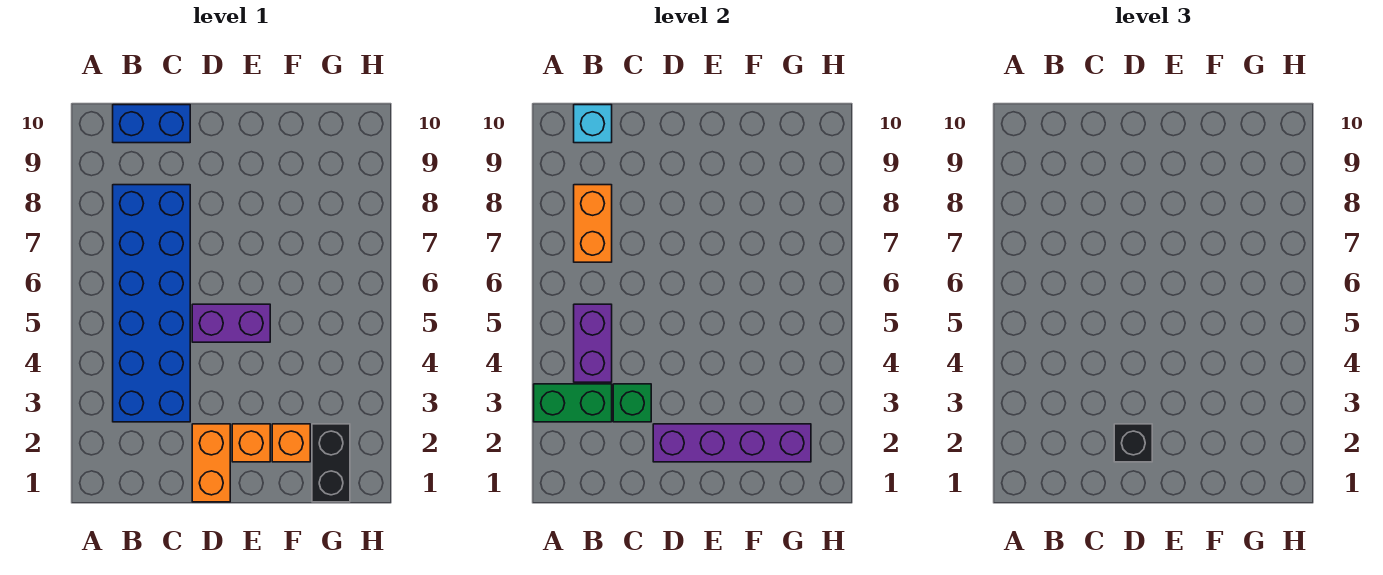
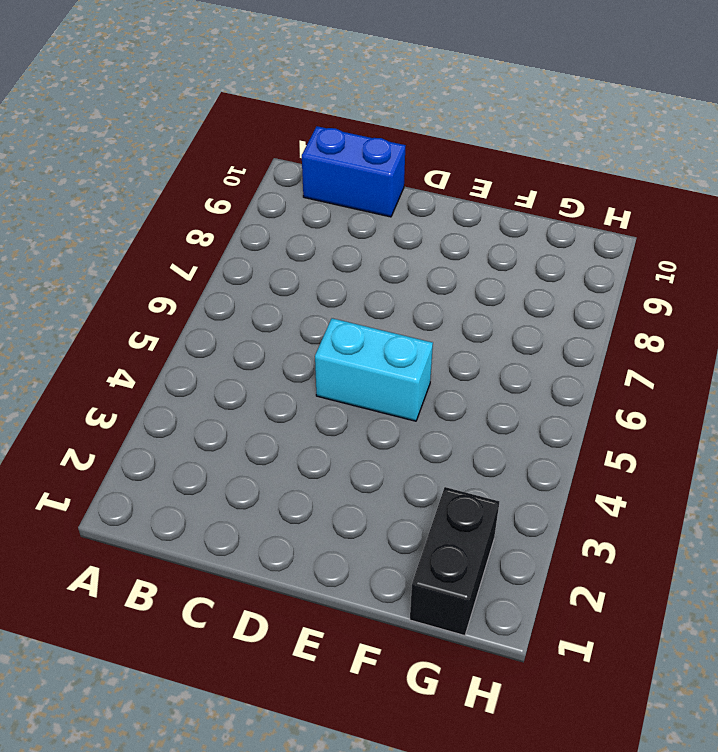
cyan 1x2 brick [315,318,433,421] -> purple 1x2 brick [192,304,270,342]
none -> blue 2x6 brick [113,185,190,422]
none -> orange 1x2 brick [192,424,230,502]
none -> orange 1x1 brick [232,424,270,462]

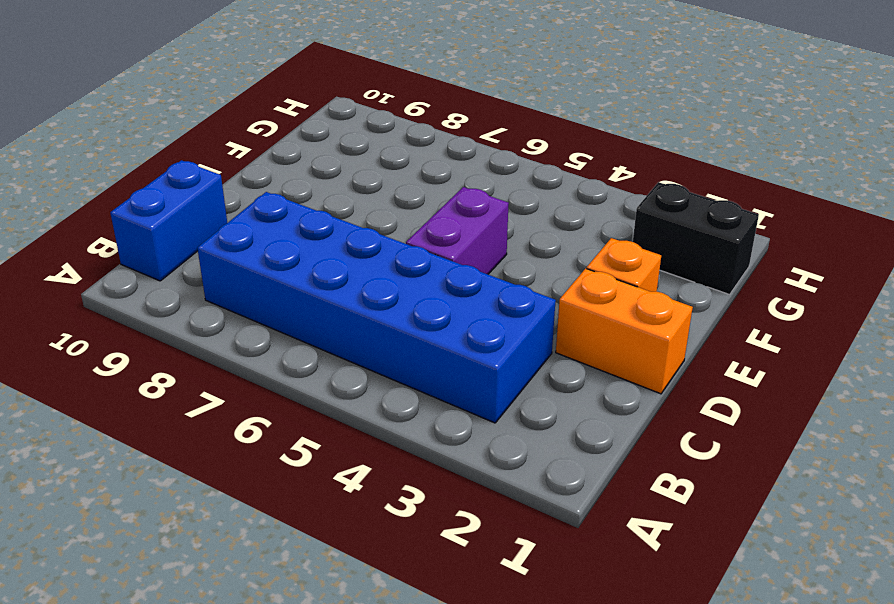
none -> orange 1x1 brick [272,424,310,462]
none -> green 1x2 brick [534,384,612,422]
none -> purple 1x2 brick [574,304,612,382]

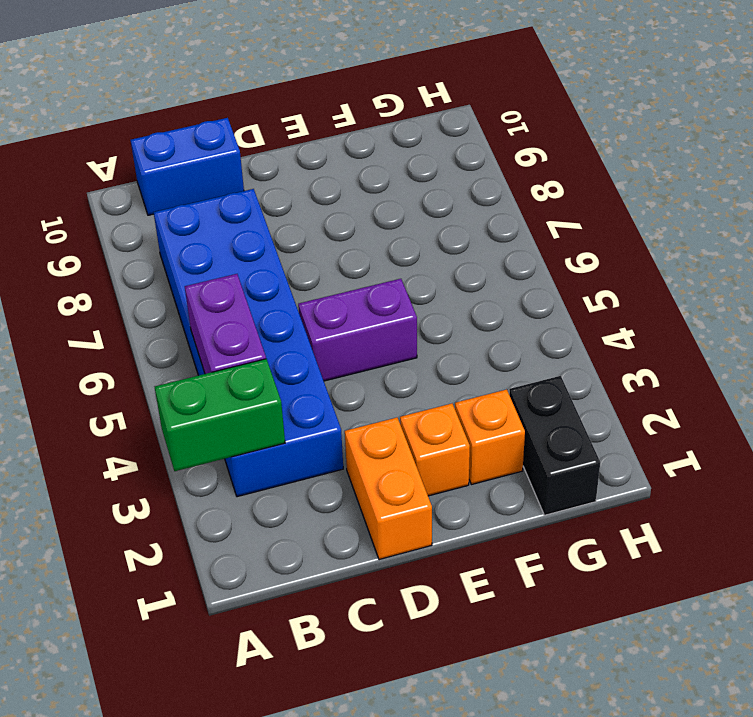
none -> orange 1x2 brick [574,185,612,262]
none -> cyan 1x1 brick [574,105,612,143]
none -> green 1x1 brick [613,384,651,422]

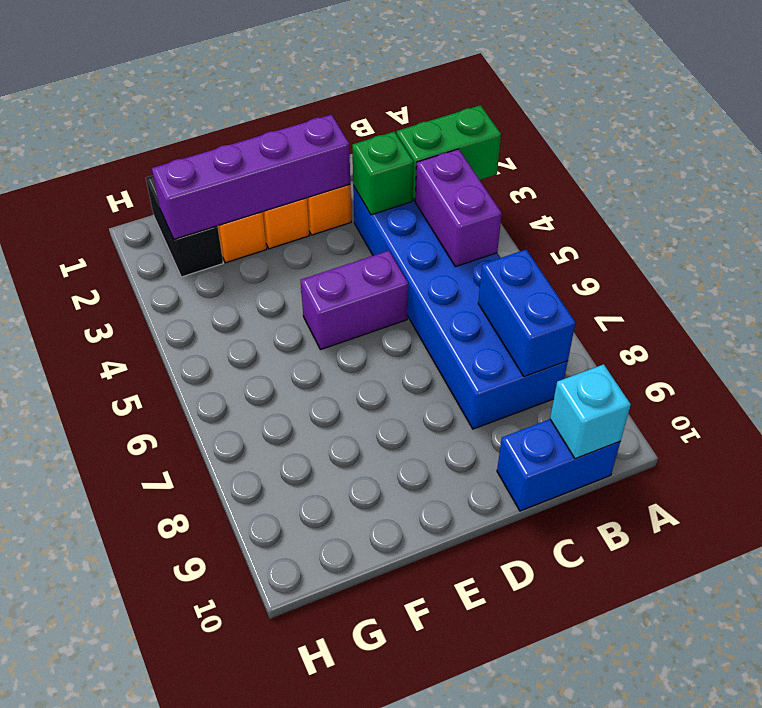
blue 1x2 brick [478,250,575,377] -> orange 1x2 brick [574,185,612,262]
none -> black 1x1 brick [1114,424,1152,462]

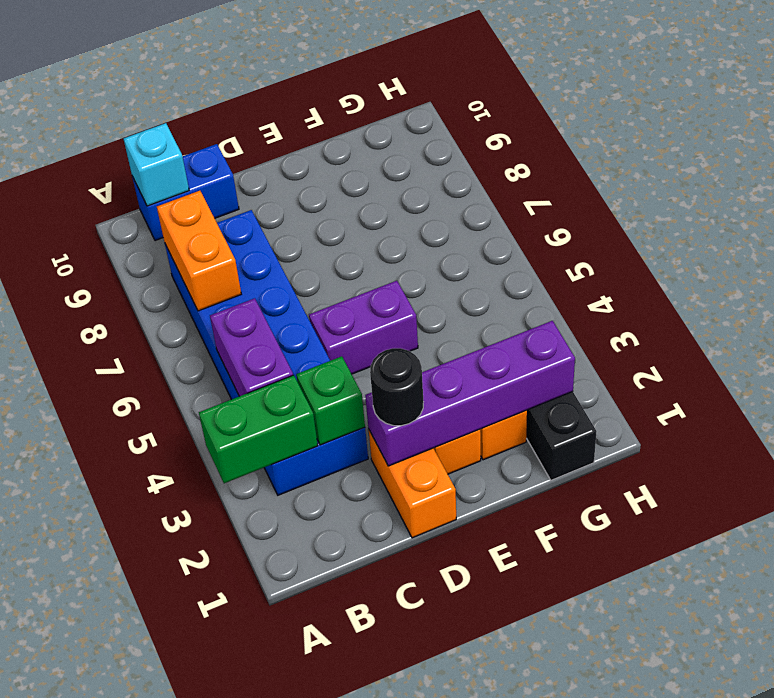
black 1x1 round brick [370,348,423,426] -> black 1x1 brick [1114,424,1152,462]

